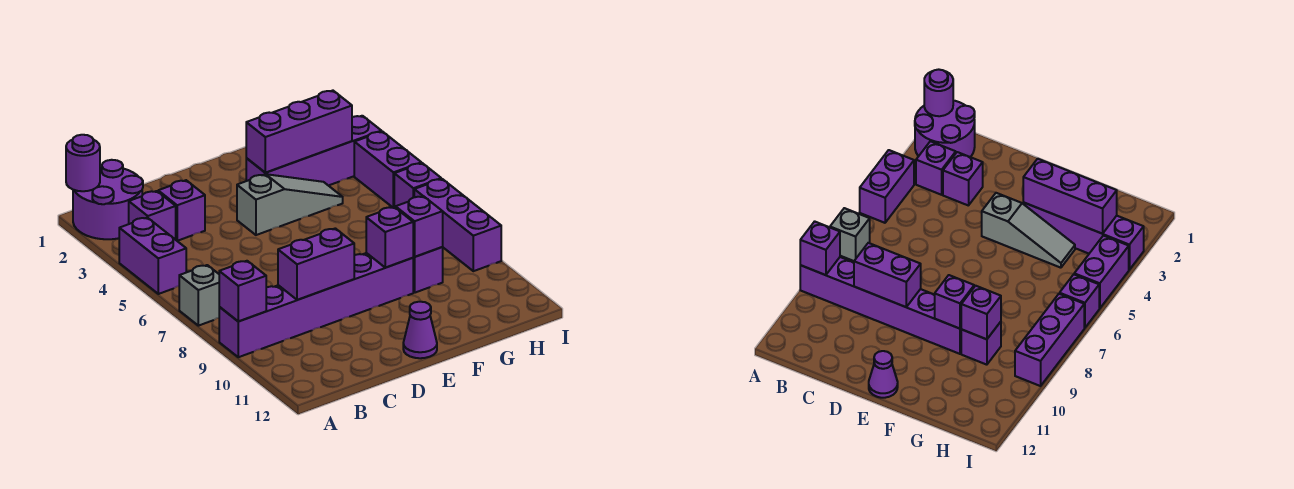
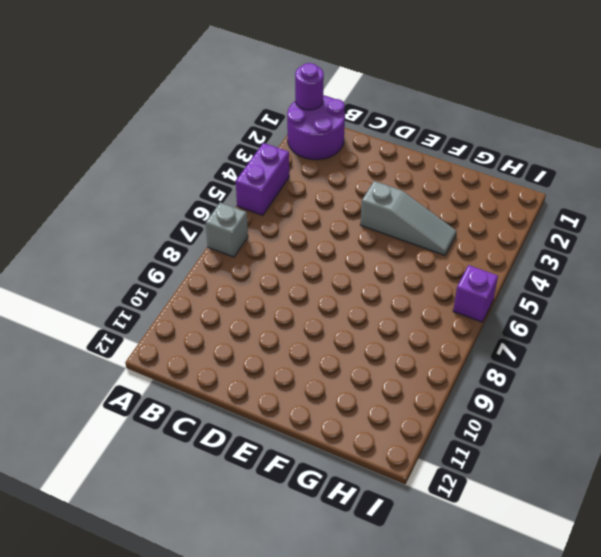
none -> purple 1x6 brick [219,253,413,357]
none -> purple 1x1 brick [129,191,176,240]
none -> purple 1x1 brick [158,180,205,241]

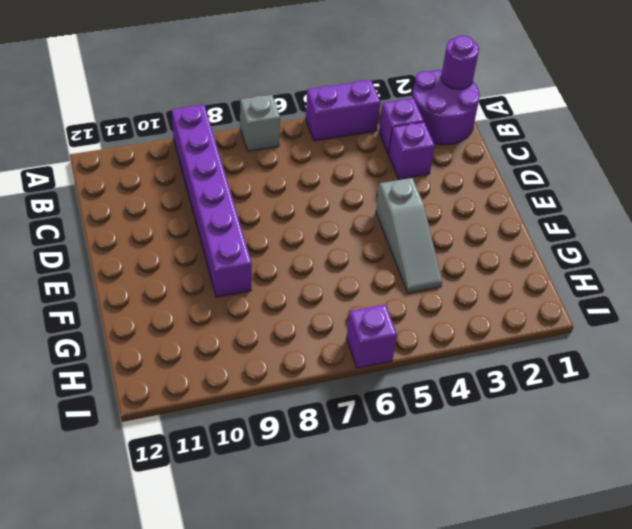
none -> purple 1x1 cone [403,302,437,358]
none -> purple 1x4 brick [246,116,381,186]
none -> purple 1x1 brick [413,247,443,293]

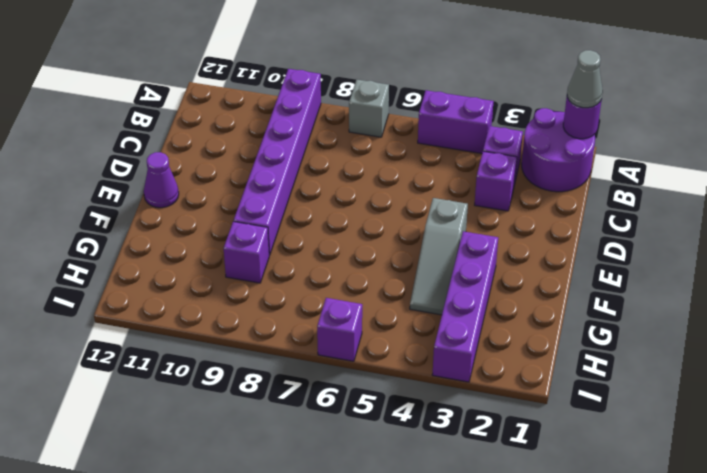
grey 1x1 cone [567,50,603,108] -> none
none -> purple 1x2 brick [354,131,421,207]
none -> purple 1x3 brick [414,179,501,271]
none -> purple 1x1 brick [219,261,266,321]

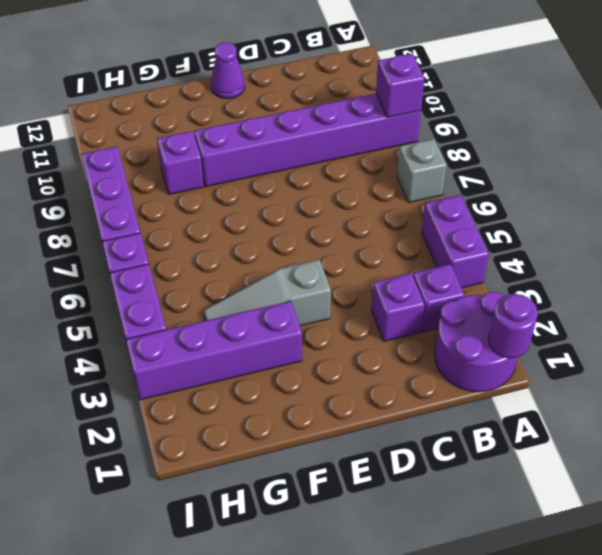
none -> purple 1x2 brick [278,228,354,300]
none -> purple 1x3 brick [246,91,352,173]
none -> purple 1x1 brick [366,207,413,267]

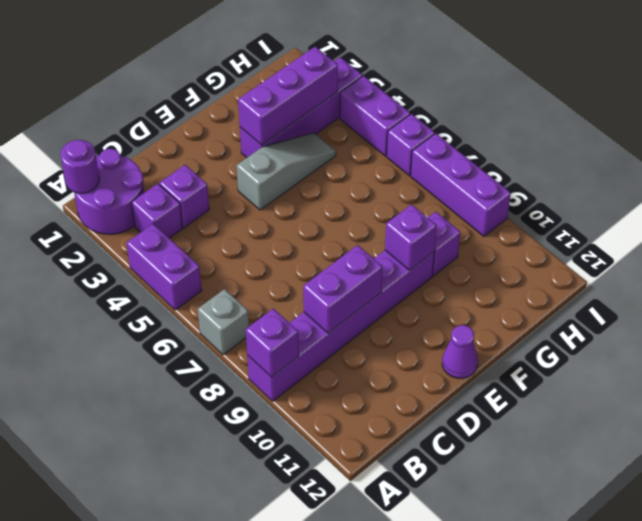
none -> purple 1x1 brick [396,196,443,257]

